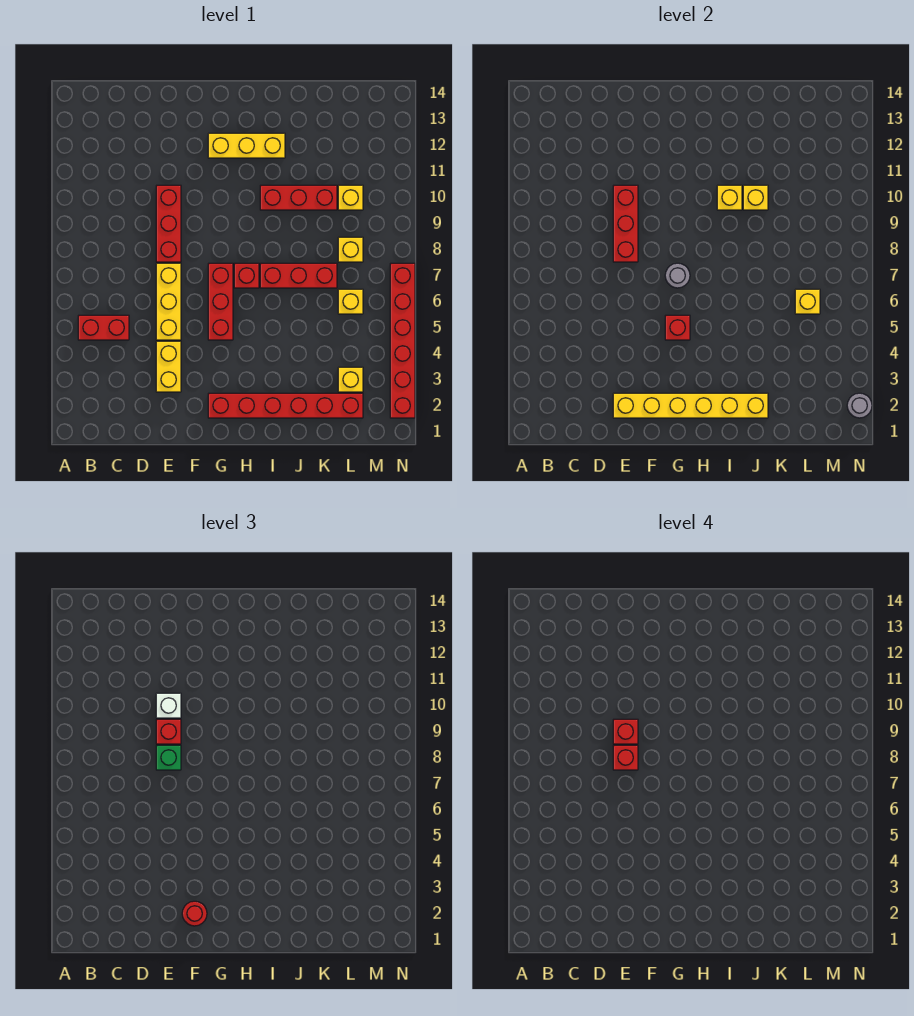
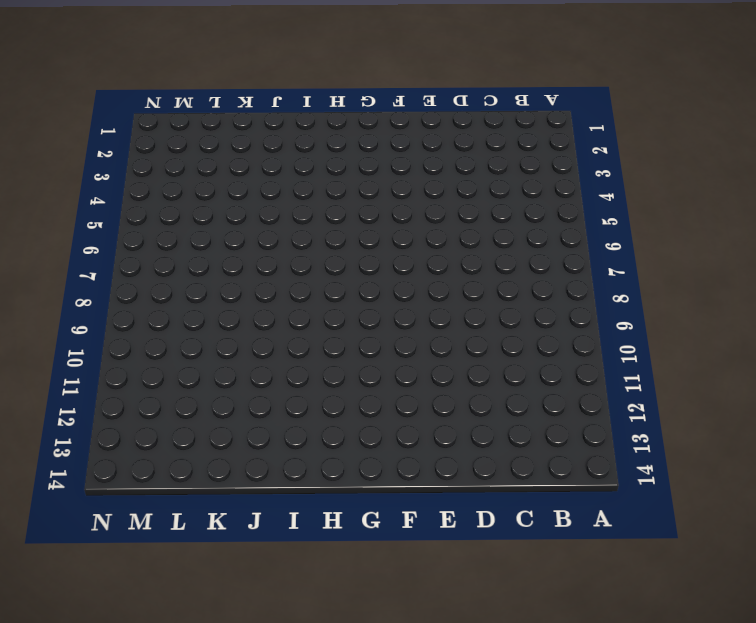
none -> red 1x2 brick [78,315,129,340]
none -> yellow 1x2 brick [156,341,181,392]
none -> yellow 1x3 brick [156,263,181,340]

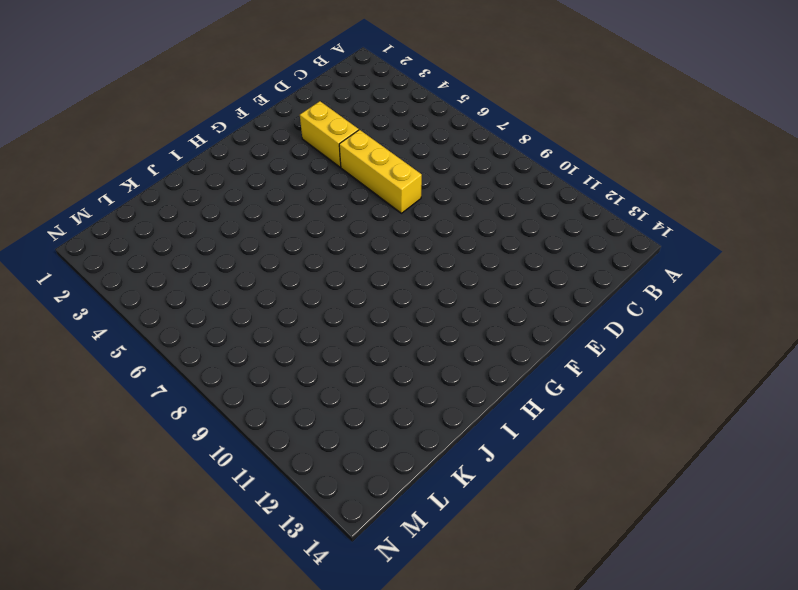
none -> red 1x2 brick [78,315,129,340]
none -> red 1x3 brick [156,185,181,262]
none -> red 1x6 brick [208,393,363,418]

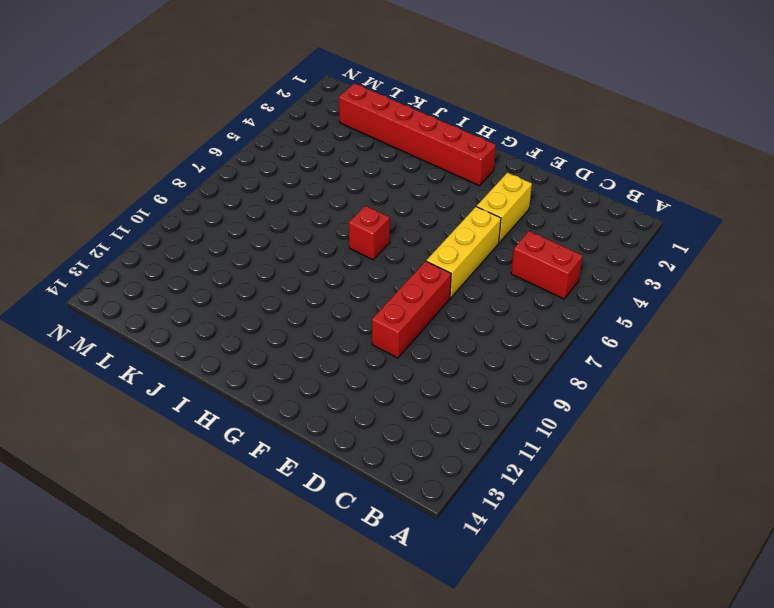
none -> red 1x3 brick [208,263,233,340]
none -> yellow 1x3 brick [208,133,285,158]
none -> red 1x3 brick [260,263,337,288]

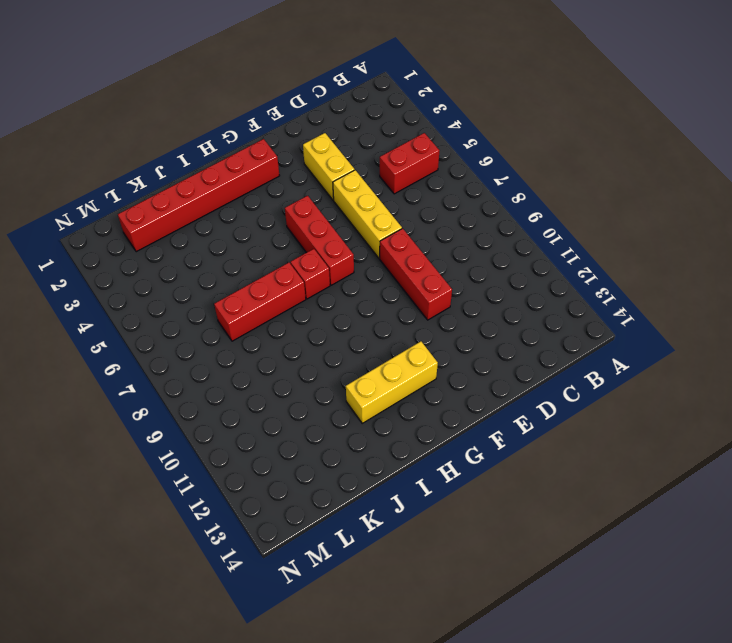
none -> red 1x3 brick [260,185,337,210]
none -> yellow 1x1 brick [338,367,363,392]
none -> yellow 1x1 brick [338,289,363,314]

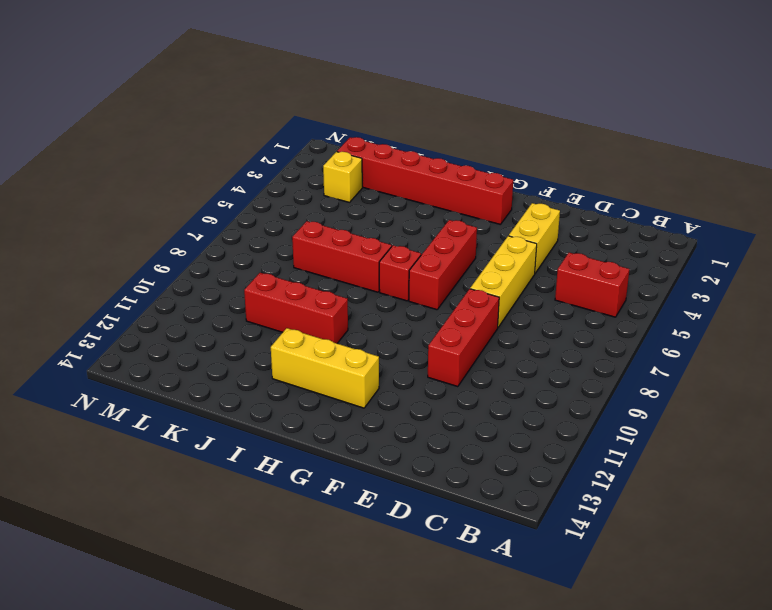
none -> yellow 1x1 brick [338,289,363,314]
none -> yellow 1x1 brick [338,237,363,262]
none -> yellow 1x1 brick [338,185,363,210]

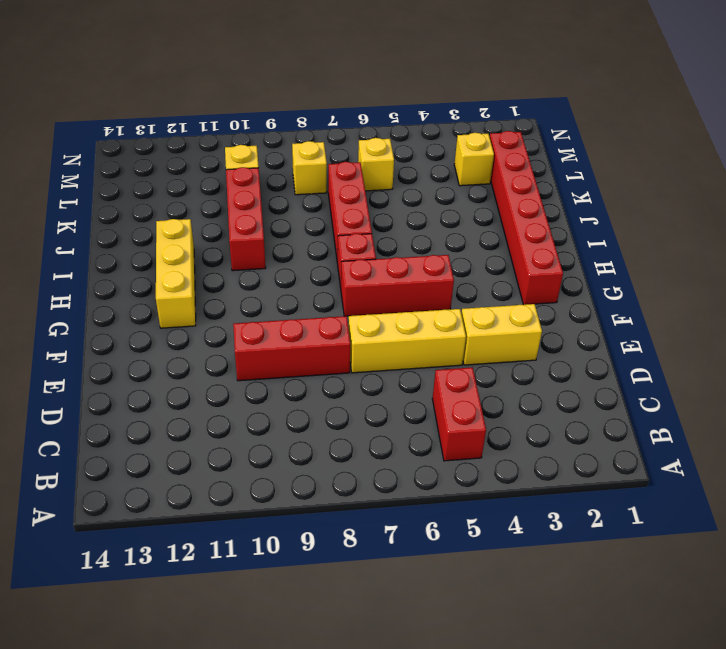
none -> red 1x6 brick [390,263,415,418]
none -> yellow 1x6 brick [613,393,768,418]
none -> red 1x3 brick [613,185,638,262]

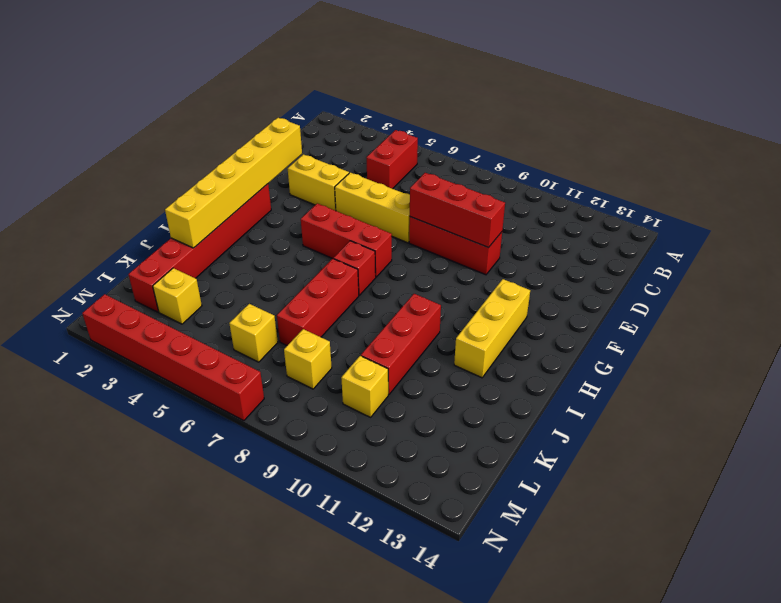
none -> red 1x1 brick [665,315,690,340]
none -> grey 1x1 round brick [665,263,690,288]
none -> yellow 1x1 brick [717,185,742,210]

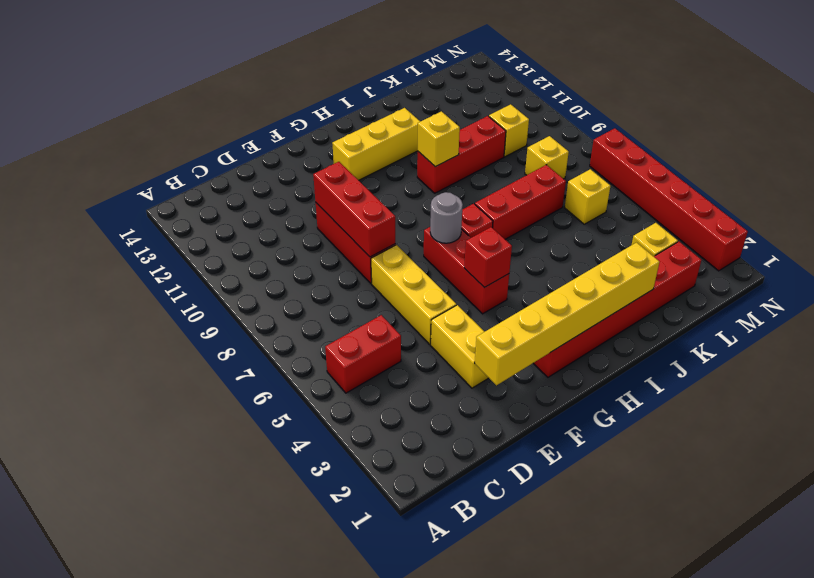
none -> yellow 1x1 brick [743,185,768,210]
none -> yellow 1x1 brick [795,289,820,314]
none -> grey 1x1 round brick [847,393,872,418]

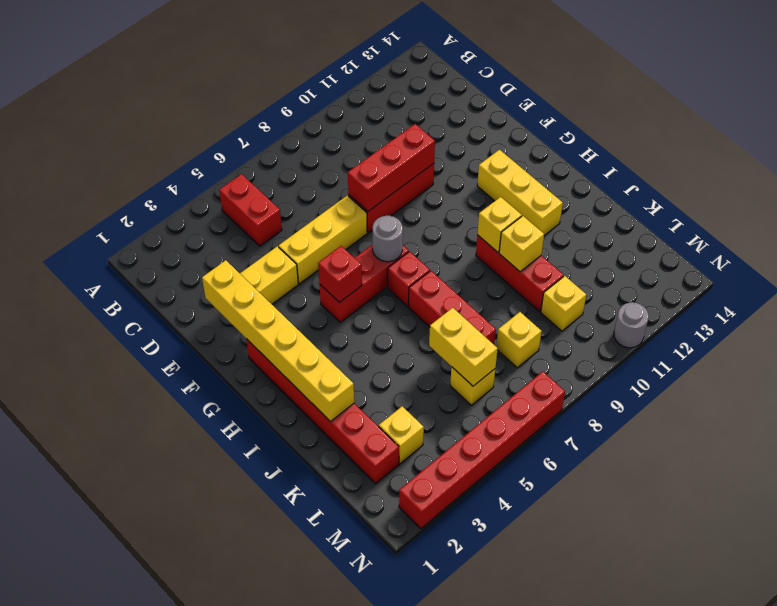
yellow 1x2 brick [429,308,498,386] -> yellow 1x1 brick [795,289,820,314]
grey 1x1 round brick [614,302,649,348] -> grey 1x1 round brick moved to [847,393,872,418]
none -> green 1x1 brick [156,745,181,770]
none -> red 1x1 brick [156,719,181,744]
none -> white 1x1 brick [156,693,181,718]

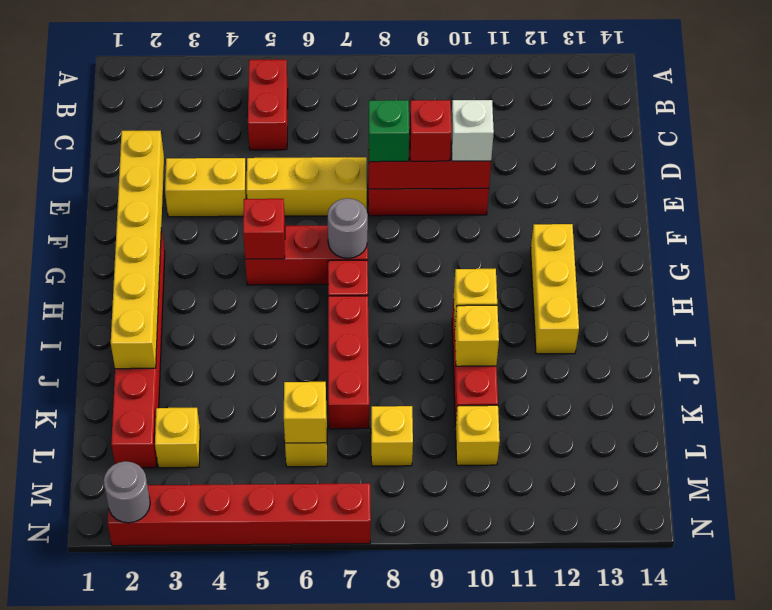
none -> red 1x1 round brick [182,901,207,926]
none -> red 1x1 brick [613,745,638,770]
none -> red 1x1 brick [613,719,638,744]

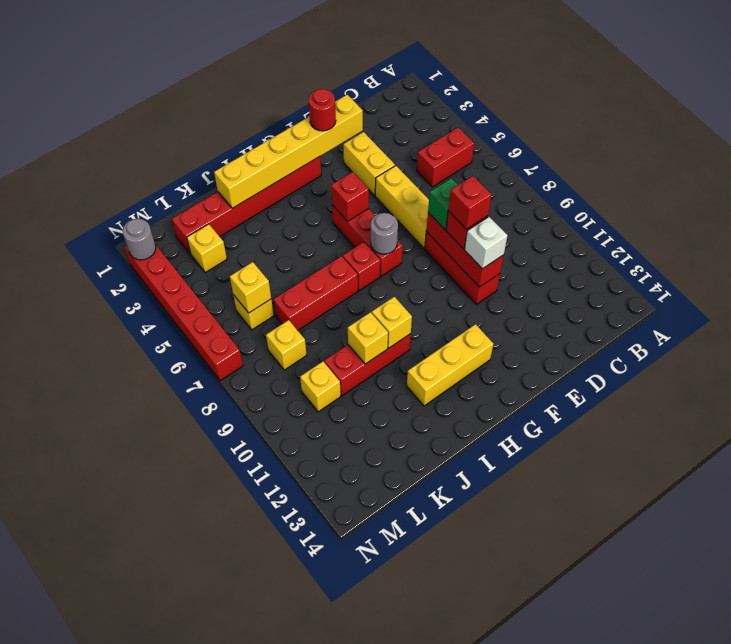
none -> red 1x1 brick [613,745,638,770]

